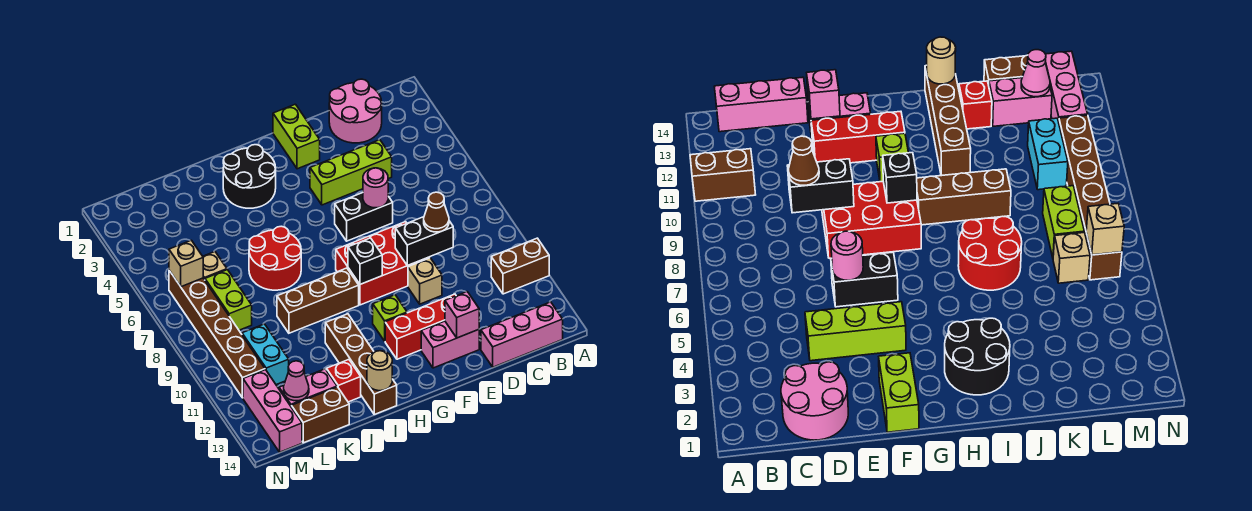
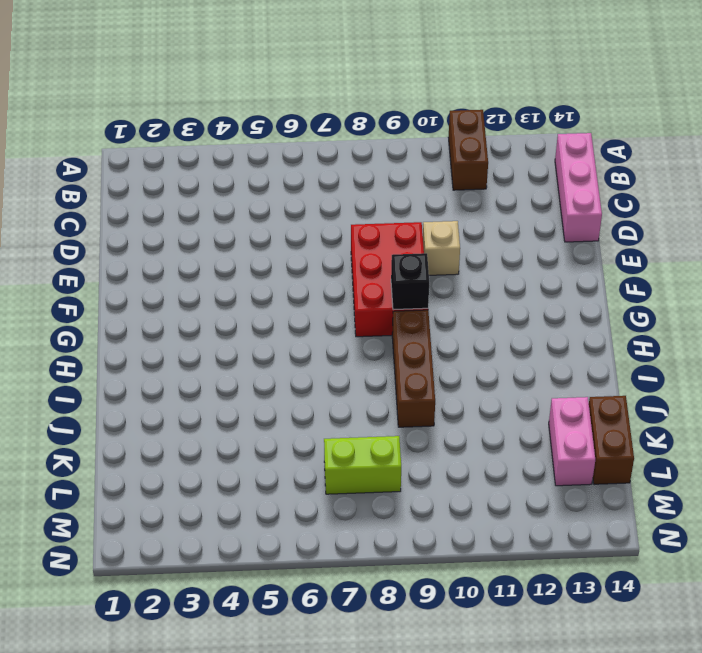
none -> pink 2x2 round brick [329,79,382,143]
none -> lime 1x3 brick [310,140,392,205]
none -> black 1x2 brick [335,193,393,241]
none -> red 1x3 brick [385,294,456,359]

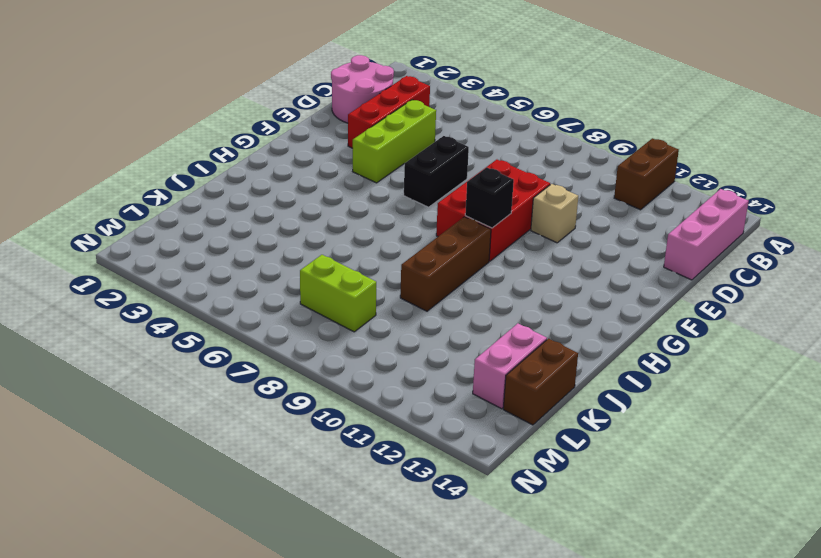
red 1x3 brick [348,76,430,148] -> red 1x3 brick moved to [385,294,456,359]
none -> pink 1x2 brick [421,321,479,368]
none -> lime 1x2 brick [273,104,320,169]
none -> lime 1x1 brick [373,295,407,341]
none -> black 2x2 round brick [223,145,276,208]

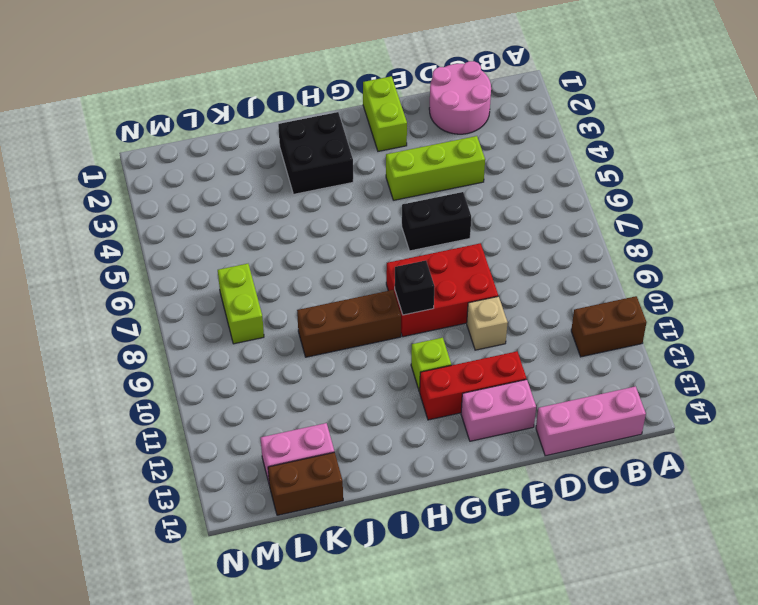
black 2x2 brick [278,112,353,194] -> black 2x2 round brick [223,145,276,208]
none -> red 2x2 round brick [249,226,301,290]
none -> brown 1x4 brick [325,314,397,414]
none -> red 1x1 brick [326,360,361,402]
none -> tan 1x1 brick [203,252,227,280]

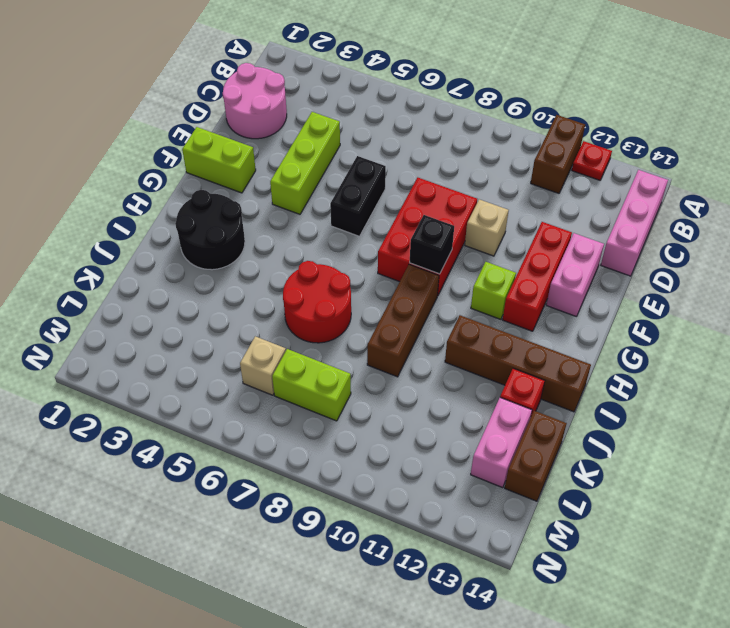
red 1x1 plate [572,141,612,180] -> none
none -> cyan 1x2 brick [242,324,289,385]
none -> brown 1x6 brick [169,271,265,398]
none -> pink 1x3 brick [243,370,302,452]
none -> black 1x2 brick [395,217,453,266]

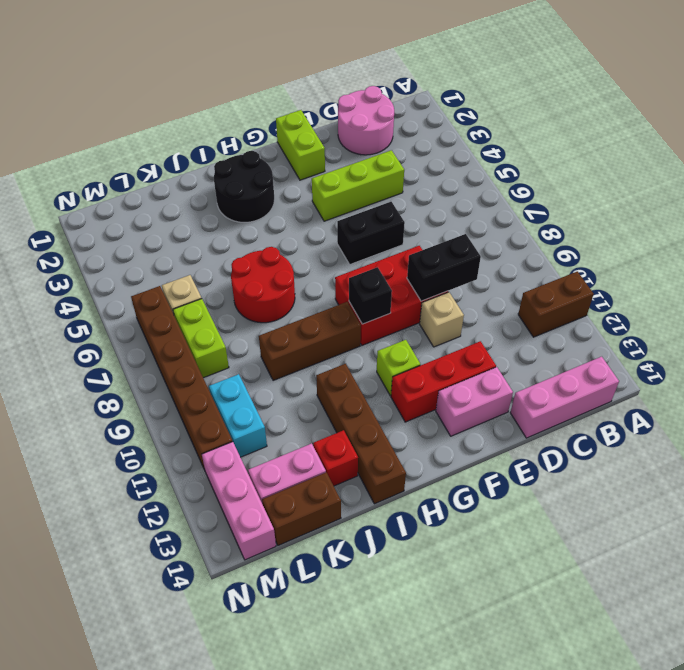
none -> pink 1x1 round brick [363,168,388,208]
none -> pink 1x1 brick [445,292,479,338]
none -> tan 1x1 round brick [367,351,392,391]
none -> pink 1x1 cone [284,361,309,401]

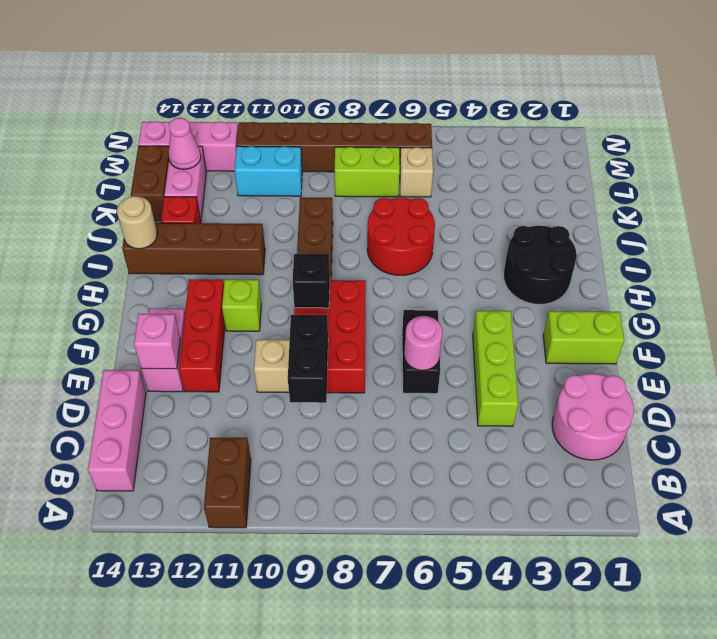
none -> tan 1x1 brick [169,240,203,287]
none -> brown 1x1 cone [424,192,449,232]

